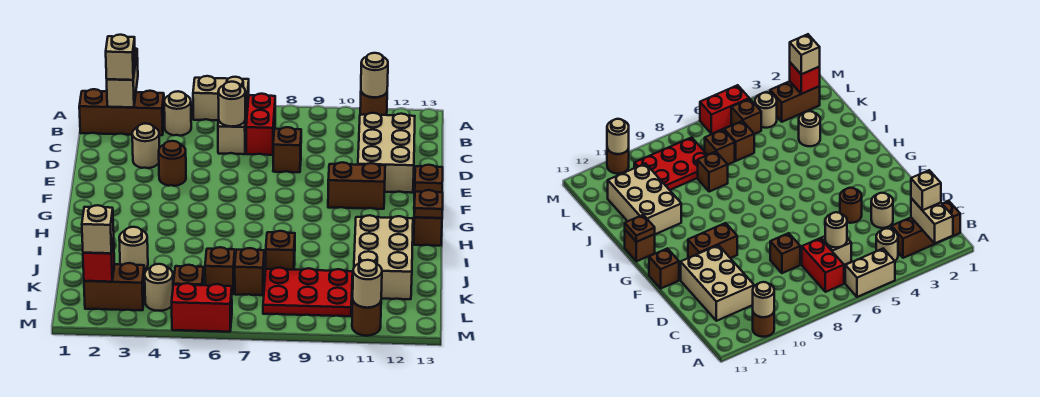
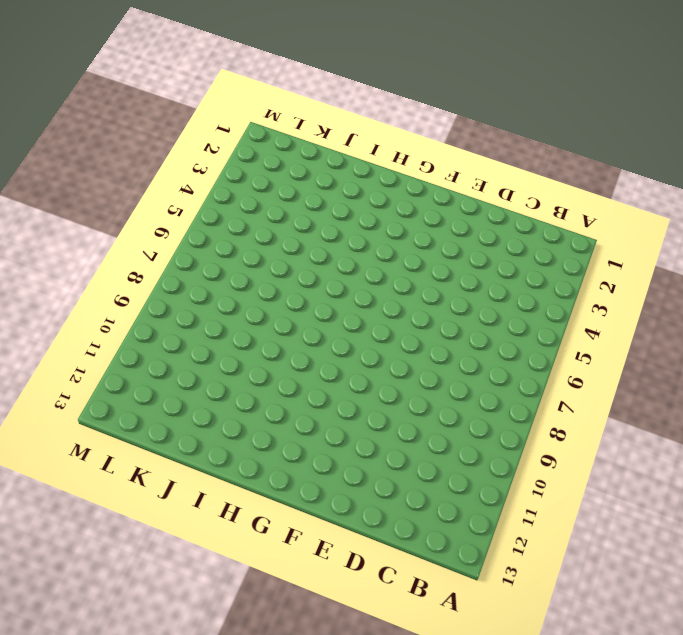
none -> tan 1x2 brick [193,76,249,121]
none -> brown 1x1 round brick [360,92,387,115]
none -> brown 1x3 brick [79,89,164,135]
none -> tan 1x1 round brick [164,91,191,136]

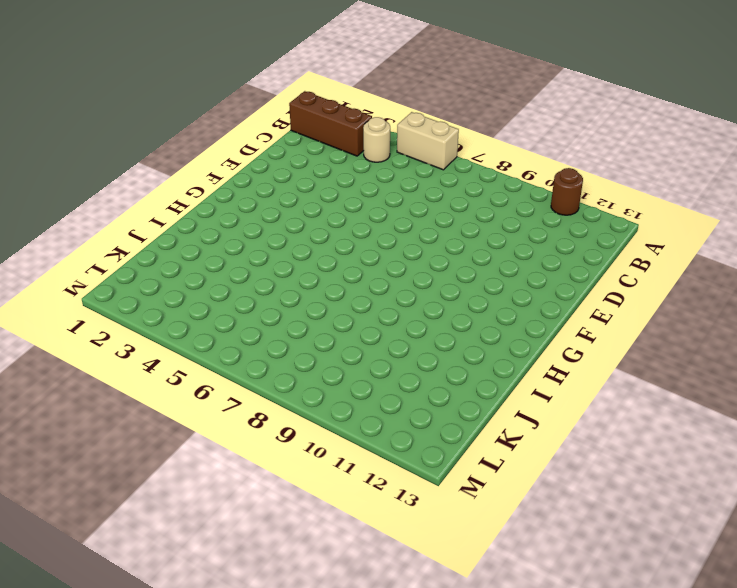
none -> red 1x2 brick [246,94,275,155]
none -> tan 1x1 brick [218,111,246,154]
none -> tan 2x3 brick [358,113,415,193]
none -> tan 1x1 round brick [132,124,159,168]

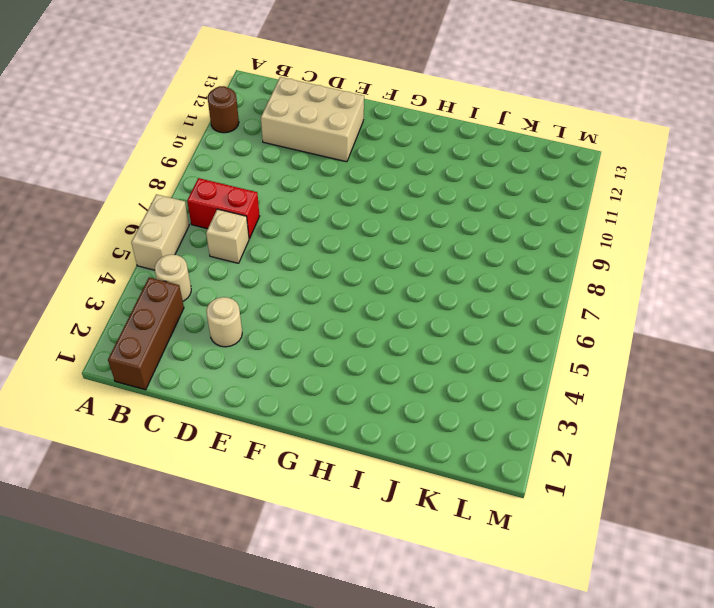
none -> brown 1x1 brick [273,127,301,172]
none -> brown 1x1 round brick [159,141,186,186]
none -> brown 1x2 brick [328,162,385,209]
none -> brown 1x1 brick [414,165,443,205]

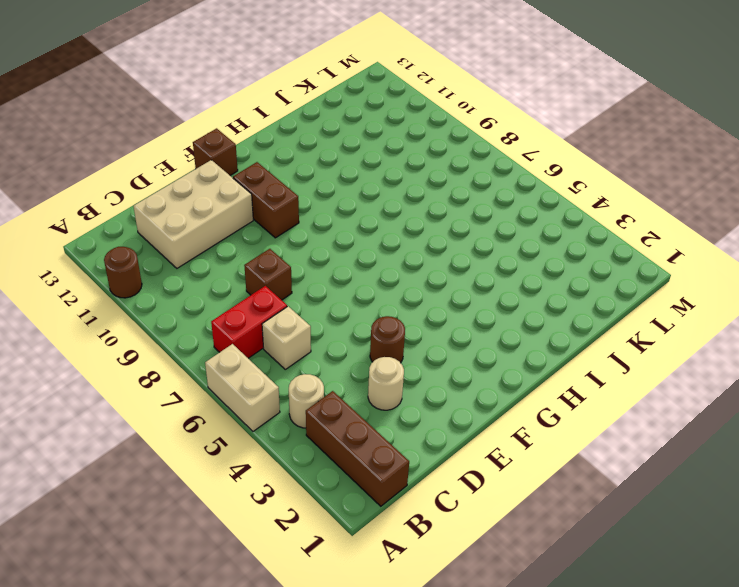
none -> brown 1x1 brick [413,206,442,246]
none -> tan 2x3 brick [354,215,413,299]
none -> tan 1x1 round brick [119,227,148,270]
none -> brown 1x1 brick [266,231,295,270]

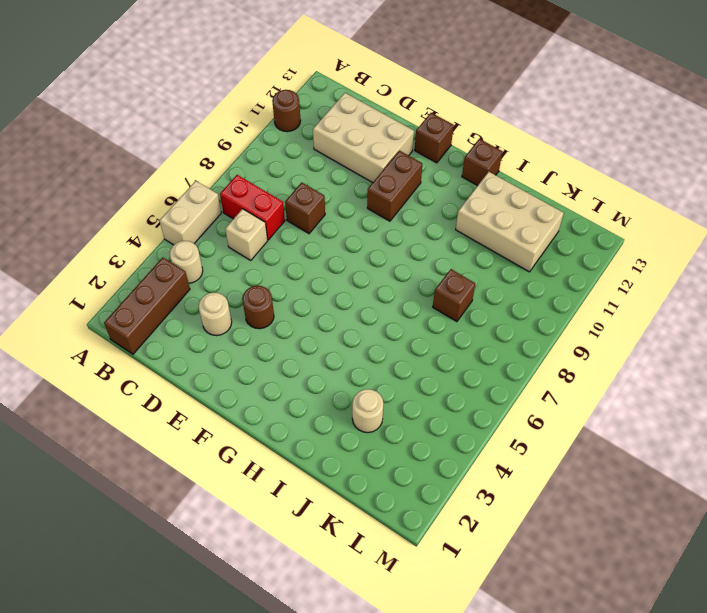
none -> brown 1x1 brick [205,247,235,294]
none -> brown 1x1 brick [235,248,264,295]
none -> red 2x3 plate [263,268,353,316]
none -> brown 1x2 brick [84,263,145,310]

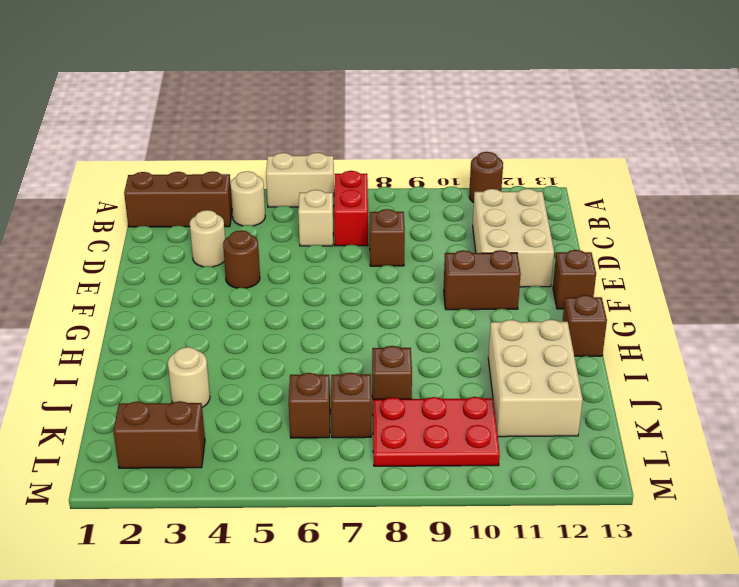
none -> tan 1x1 round brick [145,264,173,311]
none -> brown 1x1 brick [173,265,204,285]
none -> red 1x2 brick [172,283,232,332]
none -> brown 1x1 round brick [352,301,381,336]

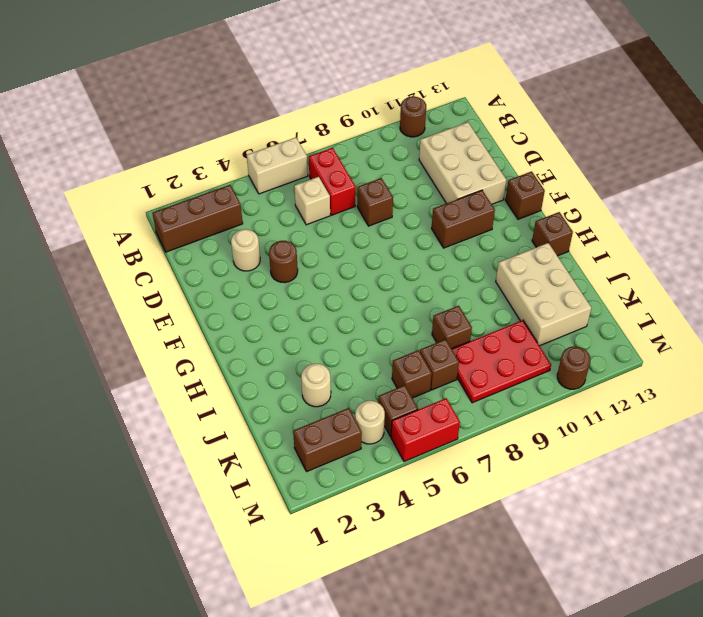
none -> tan 1x1 round brick [164,91,191,136]
none -> tan 1x2 brick [107,49,138,107]
none -> tan 1x1 round brick [361,53,388,97]
none -> tan 1x1 round brick [218,82,245,127]

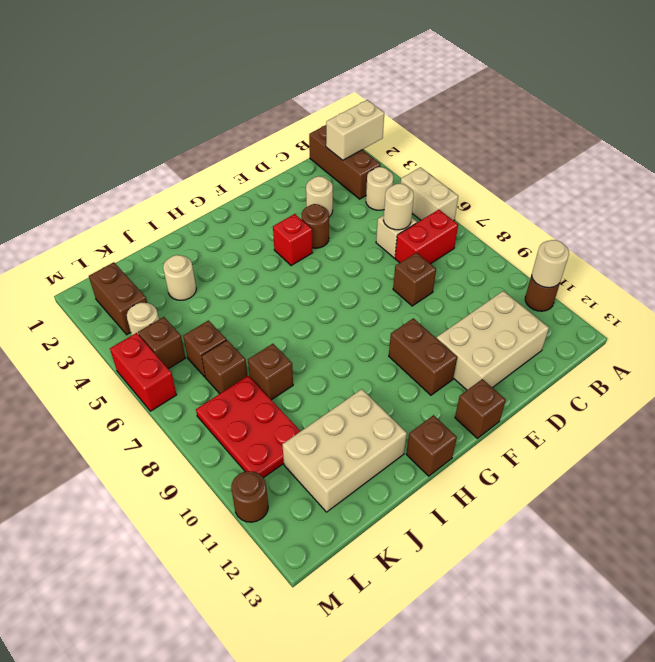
red 1x1 brick [273,214,313,266] -> red 1x1 brick moved to [83,238,114,282]
none -> brown 1x1 plate [414,190,443,218]
none -> tan 1x1 round brick [353,260,382,308]
none -> tan 1x1 brick [106,35,135,80]
none -> tan 1x1 brick [82,205,114,253]

